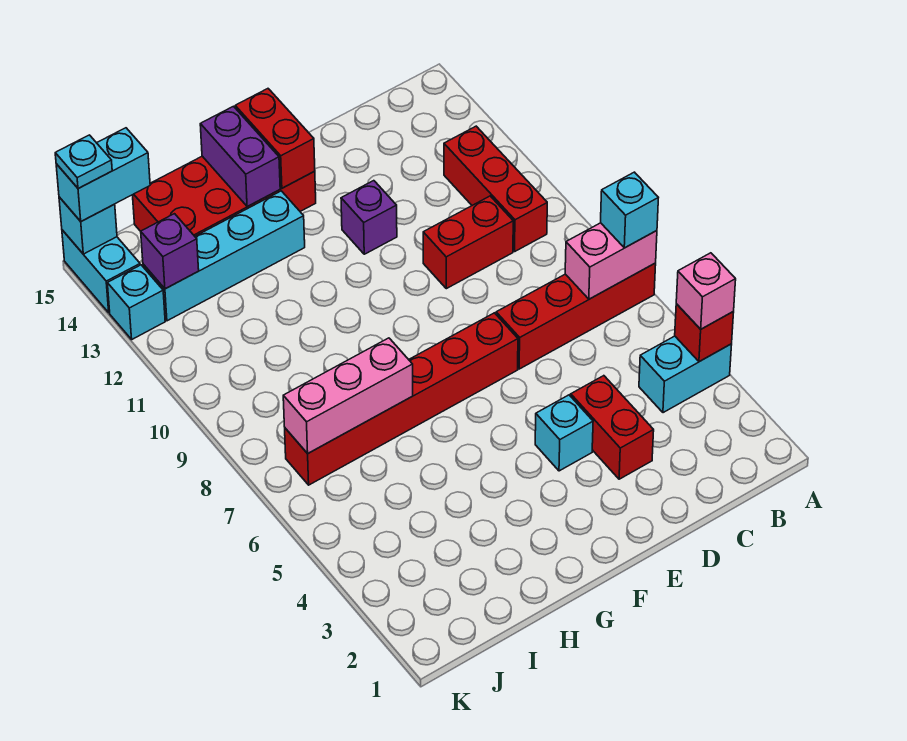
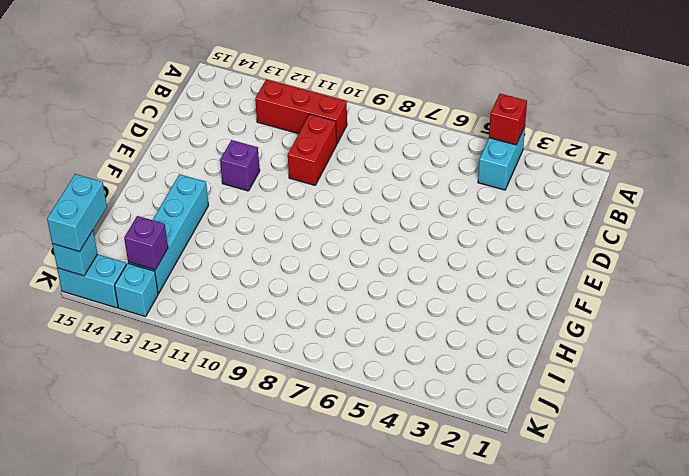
none -> red 1x4 brick [496,263,656,369]
none -> red 1x2 brick [571,376,654,479]
none -> cyan 1x1 brick [535,395,593,471]

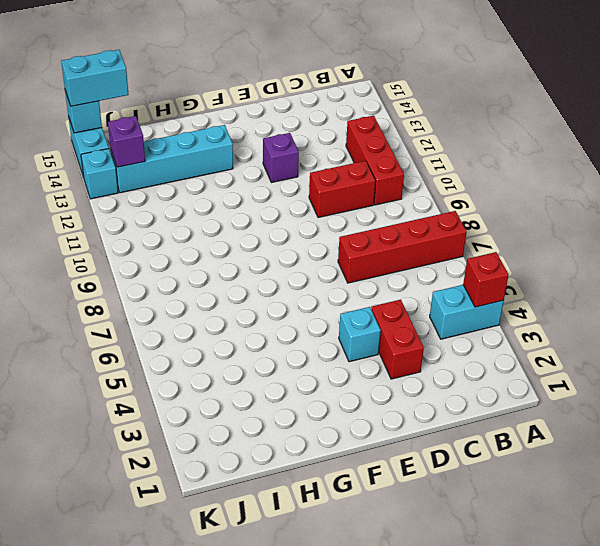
none -> red 1x6 brick [285,313,518,485]
none -> red 2x4 brick [133,156,316,236]
none -> pink 1x2 brick [565,223,657,299]

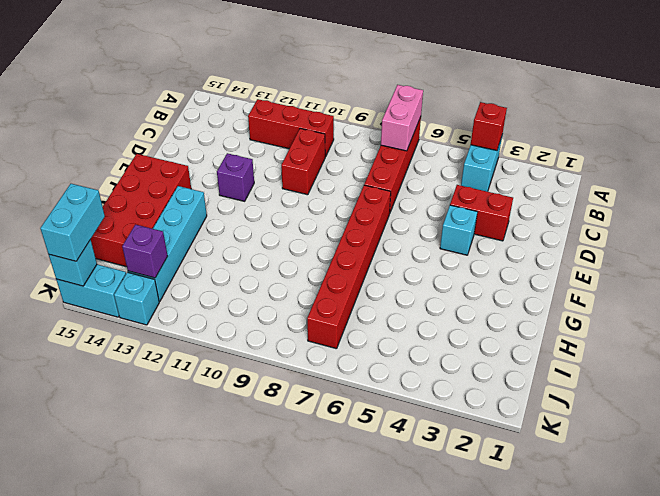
none -> red 1x2 brick [235,89,315,188]
none -> purple 1x2 brick [200,106,280,207]
none -> pink 1x3 brick [283,338,413,454]

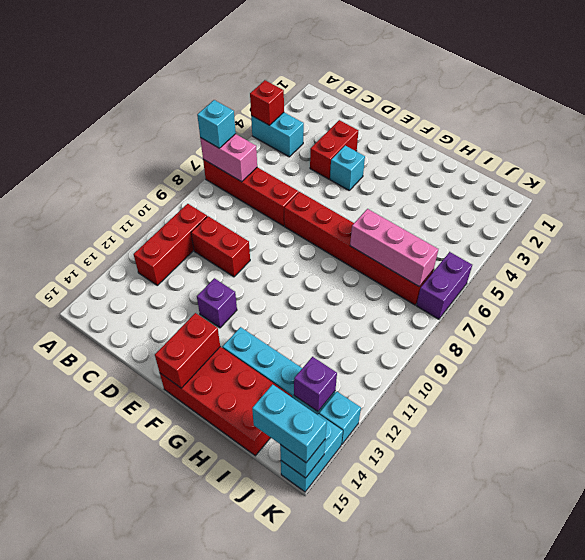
purple 1x2 brick [416,252,472,319] -> purple 1x2 brick moved to [200,106,280,207]
none -> pink 1x1 brick [676,253,736,329]
none -> cyan 1x1 plate [55,135,112,189]

